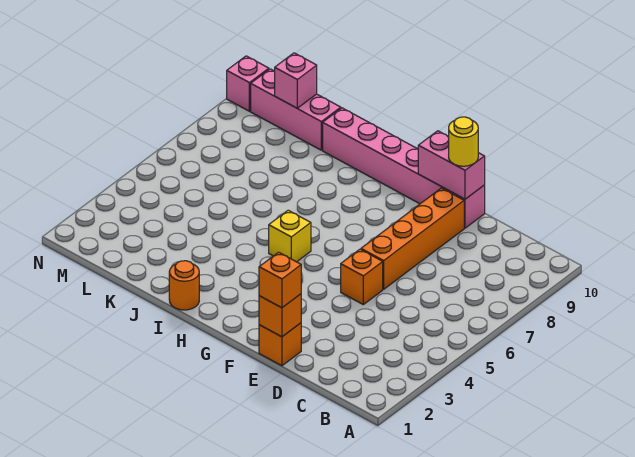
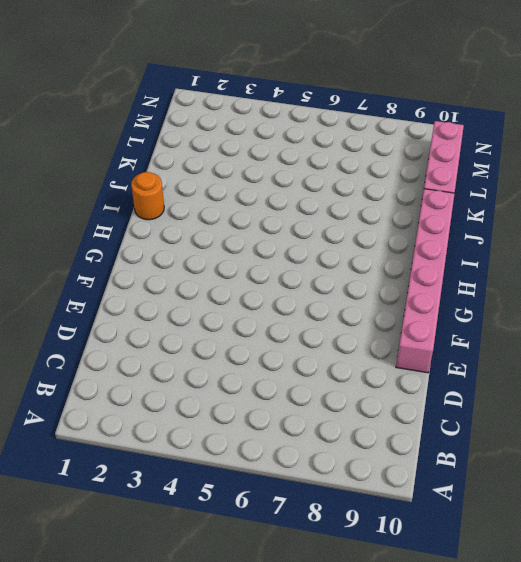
none -> orange 1x1 brick [259,323,301,366]
none -> orange 1x1 brick [341,249,383,304]
none -> orange 1x4 brick [361,188,464,289]

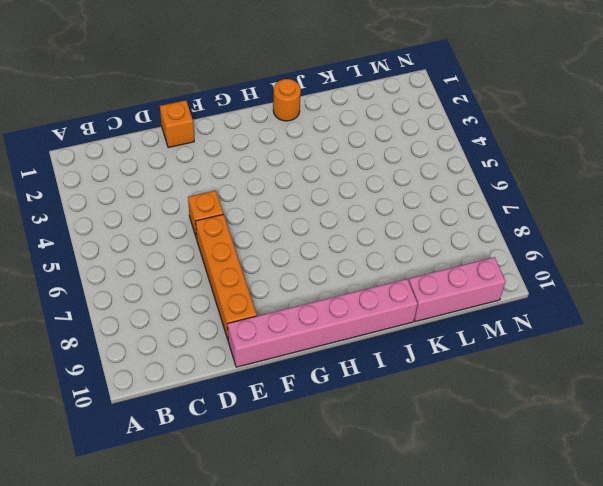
none -> yellow 1x1 brick [269,210,311,262]
none -> pink 1x1 brick [227,56,269,111]
none -> orange 1x1 brick [259,294,301,337]

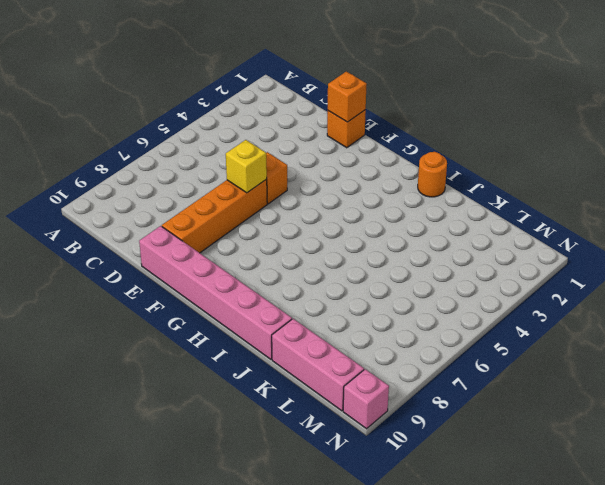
yellow 1x1 brick [226,140,267,193] -> yellow 1x1 brick moved to [269,210,311,262]
none -> pink 1x2 brick [418,131,485,199]
none -> pink 1x1 brick [274,53,317,108]
none -> orange 1x1 brick [259,252,301,308]

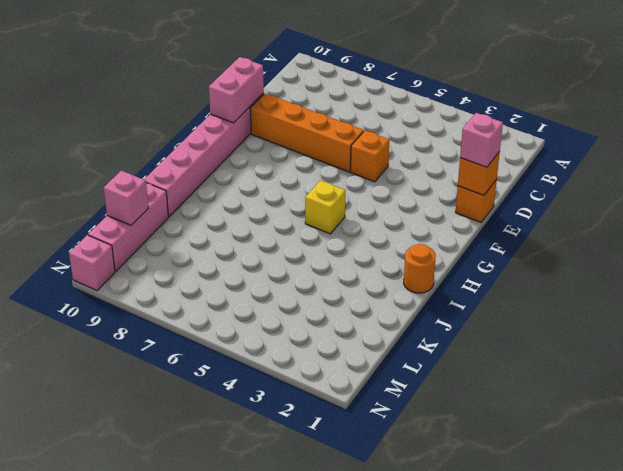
pink 1x1 brick [460,113,503,167] -> orange 1x1 brick [259,252,301,308]
none -> yellow 1x1 round brick [449,117,478,166]

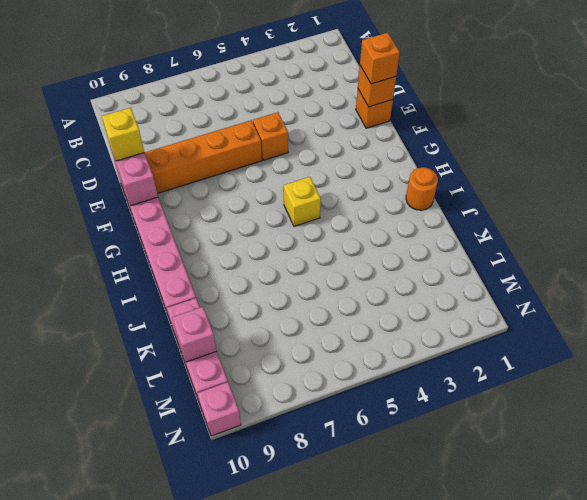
yellow 1x1 brick [102,108,144,161] -> yellow 1x1 round brick [449,117,478,166]

